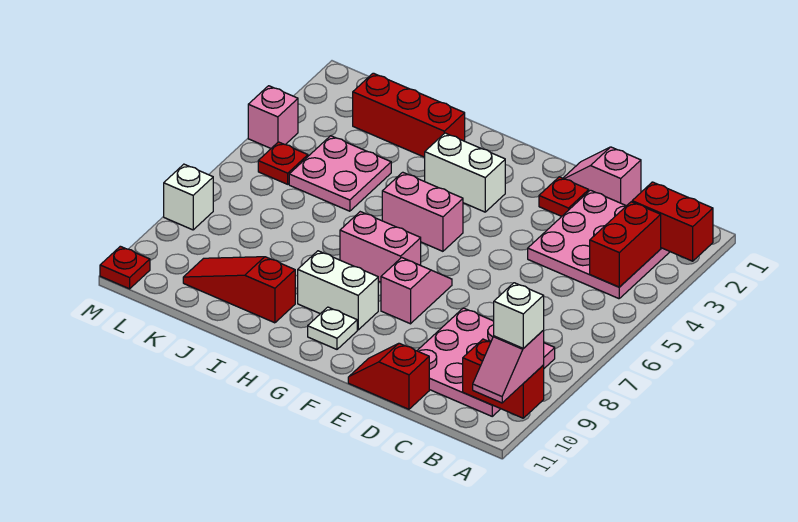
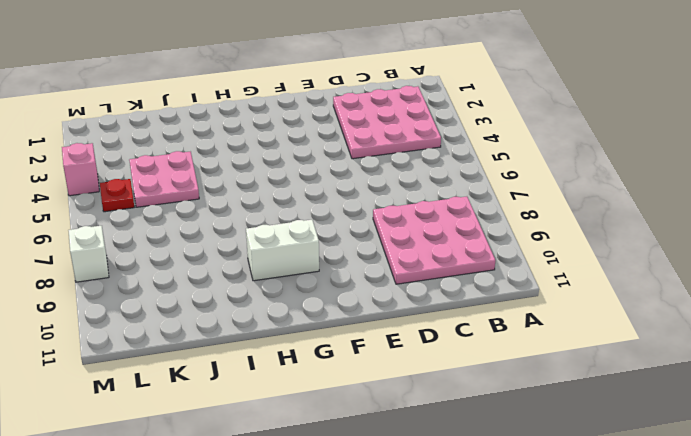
none -> pink 1x2 slope [563,147,641,206]
none -> red 1x2 slope [348,343,429,409]
none -> red 1x1 plate [539,177,589,216]

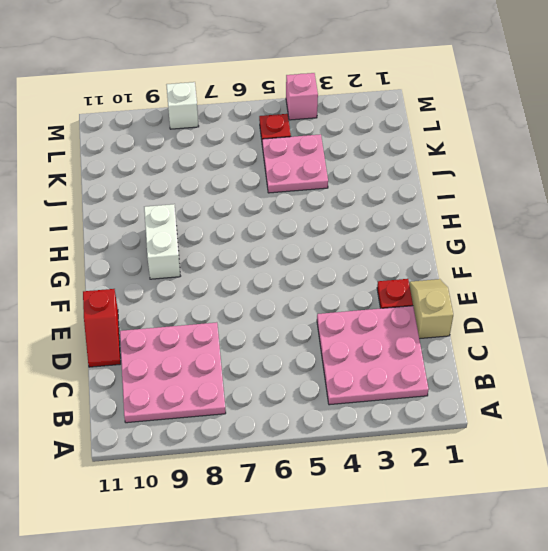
tan 1x2 slope [409,279,453,339] -> pink 1x2 slope [563,147,641,206]
red 1x2 slope [83,289,121,367] -> red 1x2 slope turned to [348,343,429,409]
none -> pink 1x2 slope [381,257,452,324]
none -> white 1x2 brick [425,133,505,212]
none -> pink 1x2 brick [382,172,463,251]

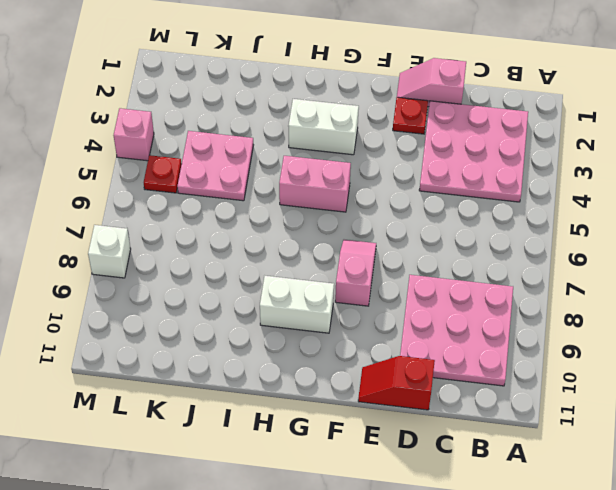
none -> pink 1x2 brick [340,212,421,282]
none -> white 1x1 plate [308,307,357,349]
none -> red 1x3 brick [353,73,465,157]

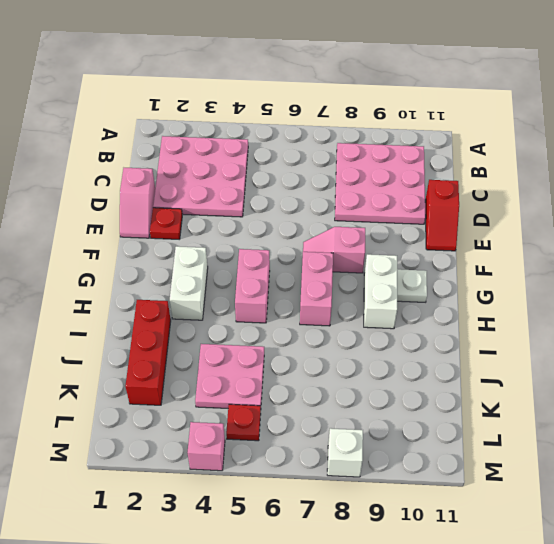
none -> red 1x3 slope [183,257,295,323]
none -> red 1x1 plate [100,246,150,289]
none -> red 1x2 brick [632,182,713,261]

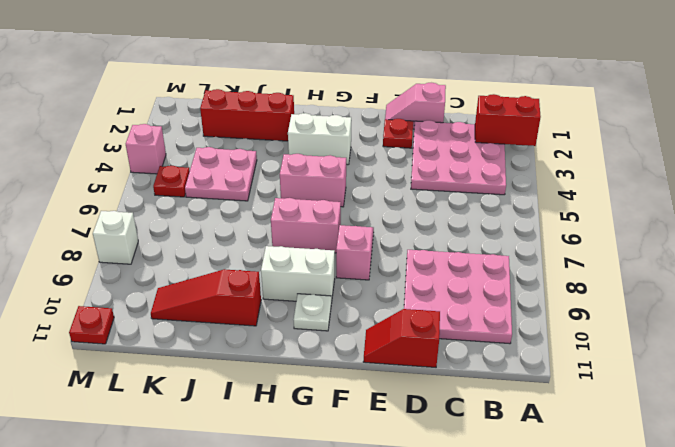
none -> red 1x2 brick [463,339,544,418]
none -> red 1x2 brick [590,202,661,287]
none -> pink 1x2 slope [473,331,544,403]

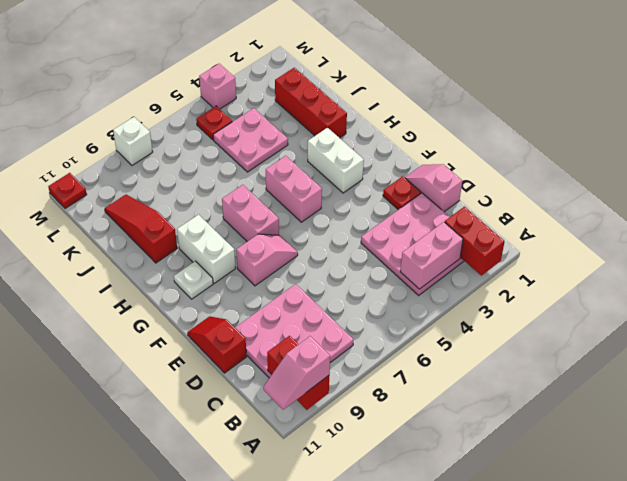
pink 1x2 brick [400,222,463,289] -> red 1x2 brick [590,202,661,287]
none -> white 1x1 brick [494,283,544,348]

